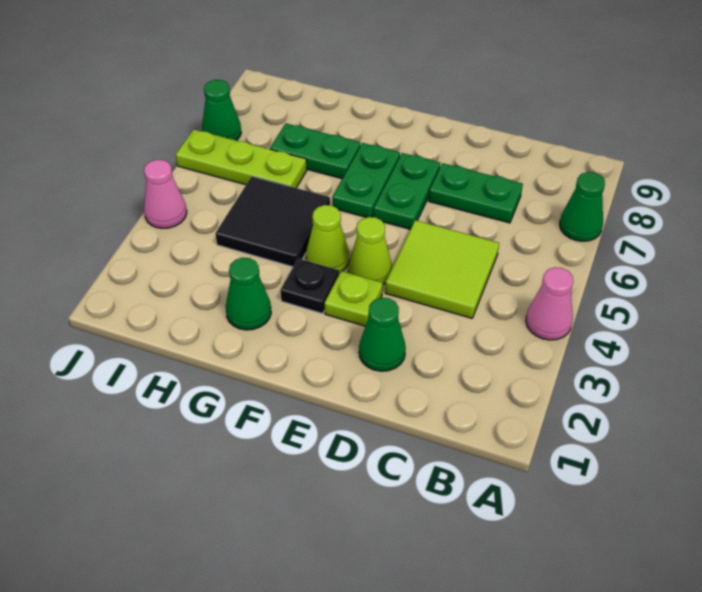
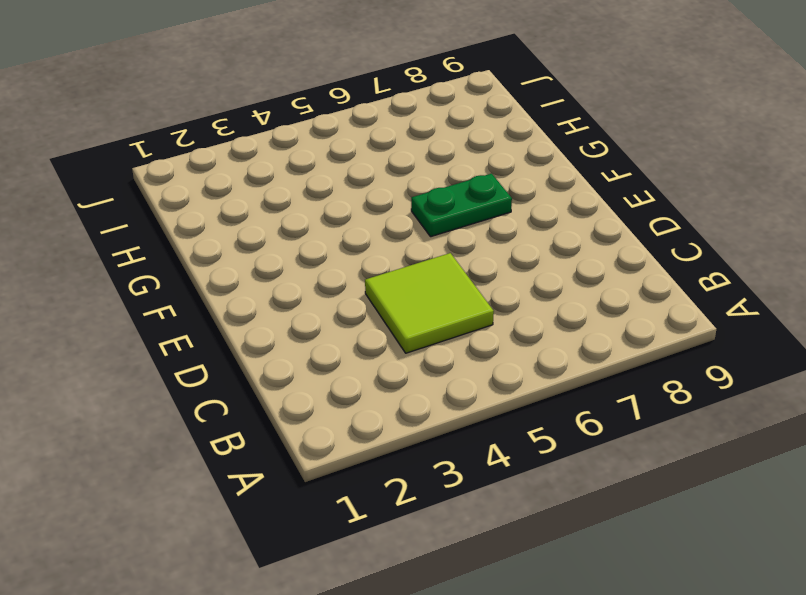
none -> pink 1x1 cone [526,267,573,340]
none -> green 1x1 cone [560,172,605,241]
none -> green 1x2 plate [429,163,523,223]

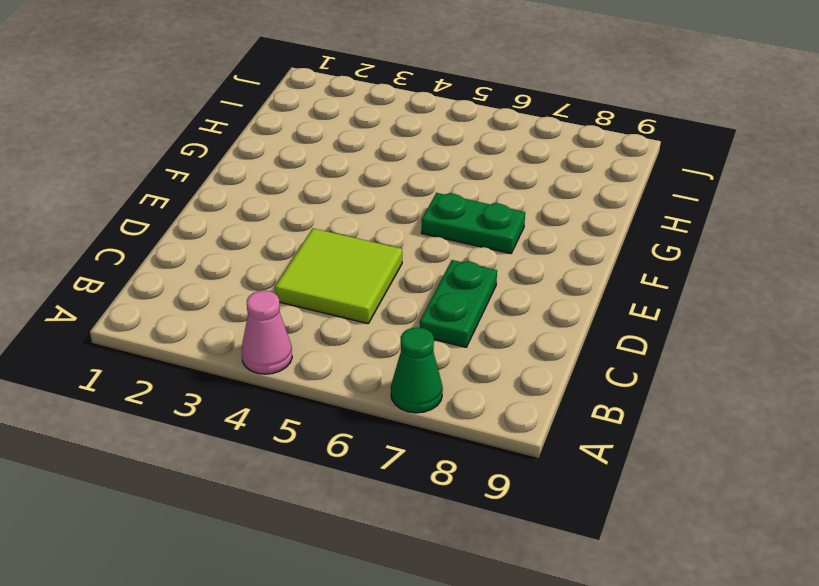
none -> green 1x1 cone [359,298,406,371]
none -> lime 1x1 plate [325,271,383,326]
none -> lime 1x1 cone [348,217,392,284]

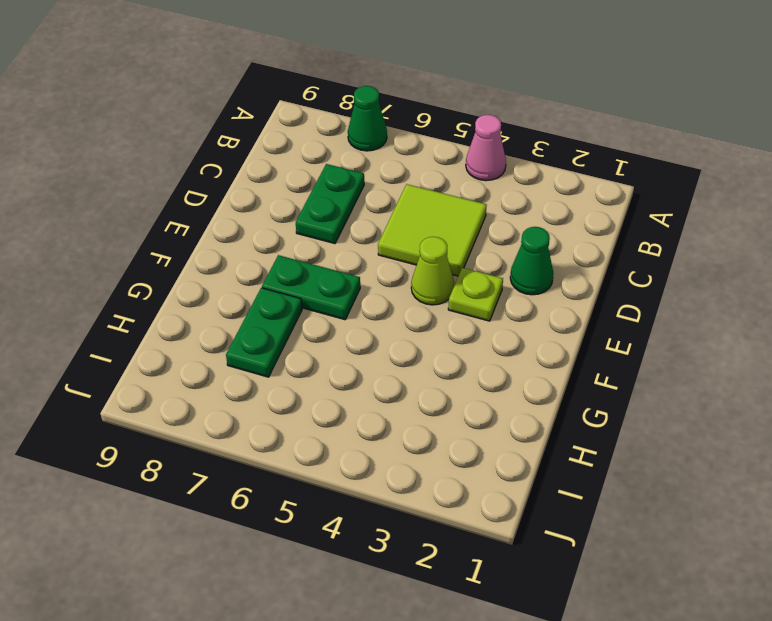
none -> green 1x2 plate [374,153,440,229]
none -> black 1x1 plate [281,259,339,314]
none -> lime 1x1 cone [306,205,349,273]

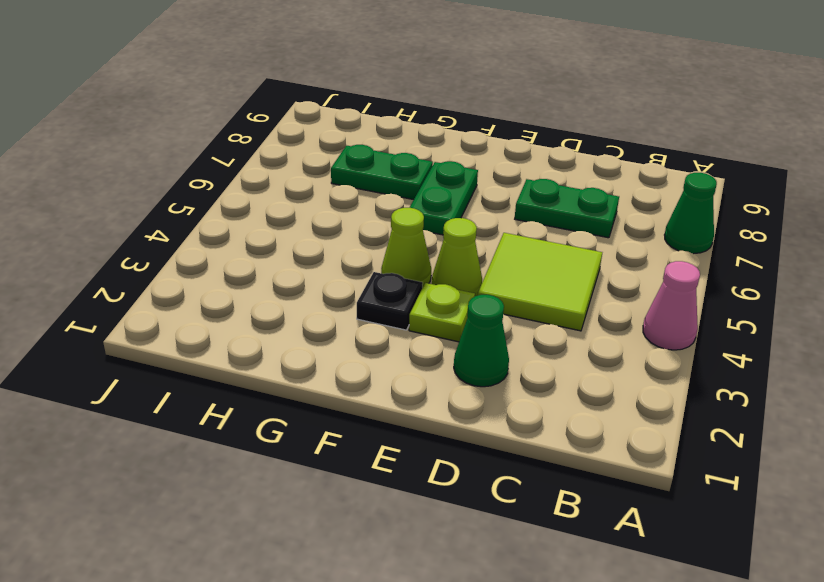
none -> green 1x2 plate [374,153,440,229]
none -> green 1x1 cone [226,258,271,330]
none -> black 2x2 tile [215,176,330,267]

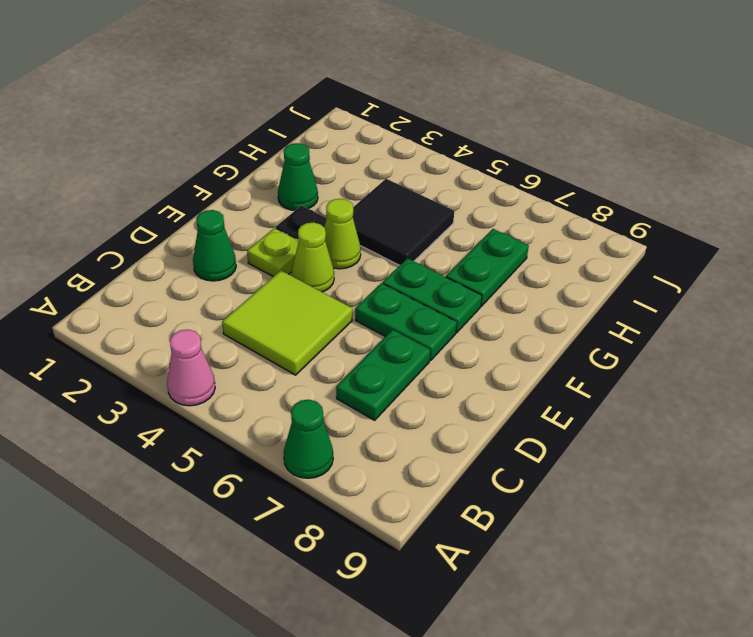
none -> lime 1x3 plate [176,129,307,188]
none -> pink 1x1 cone [144,160,187,229]
none -> green 1x1 cone [202,80,241,141]

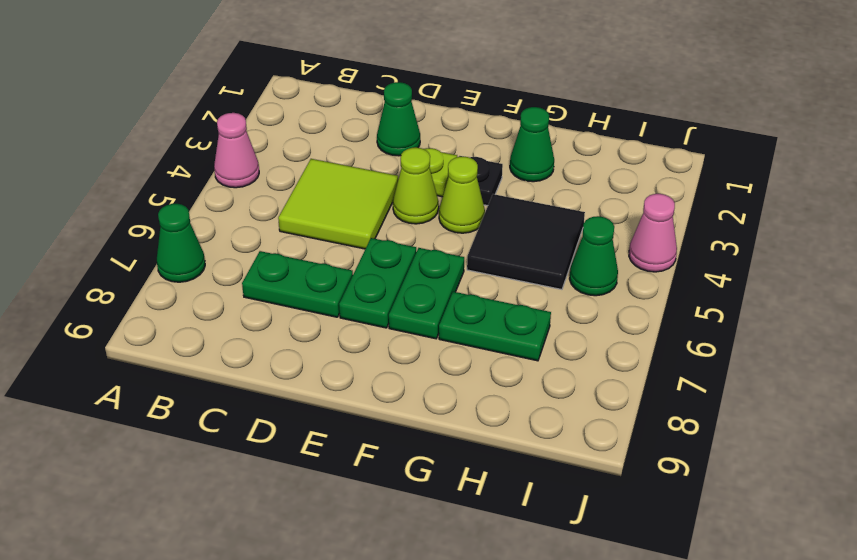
green 1x1 cone [570,216,618,296] -> green 1x1 cone moved to [202,80,241,141]
none -> lime 1x3 plate [176,129,307,188]

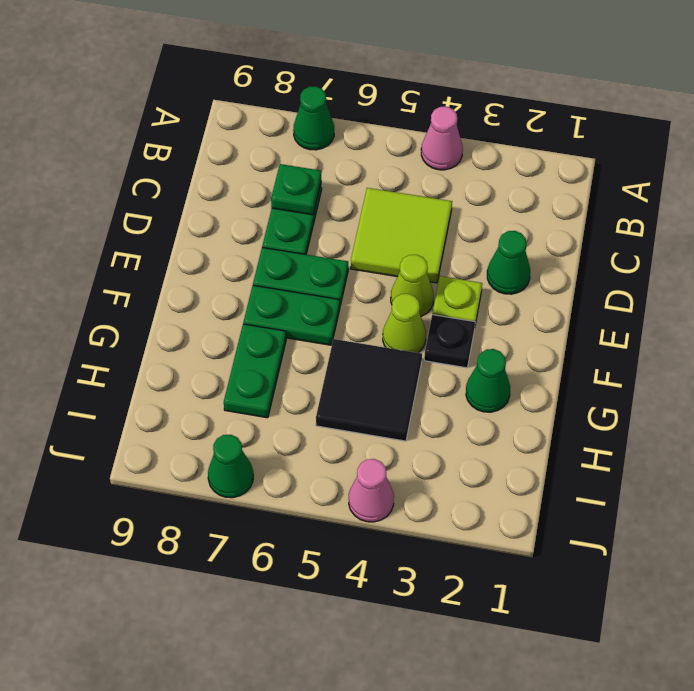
green 1x1 plate [271,164,321,215] -> none
none -> lime 1x3 plate [176,129,307,188]

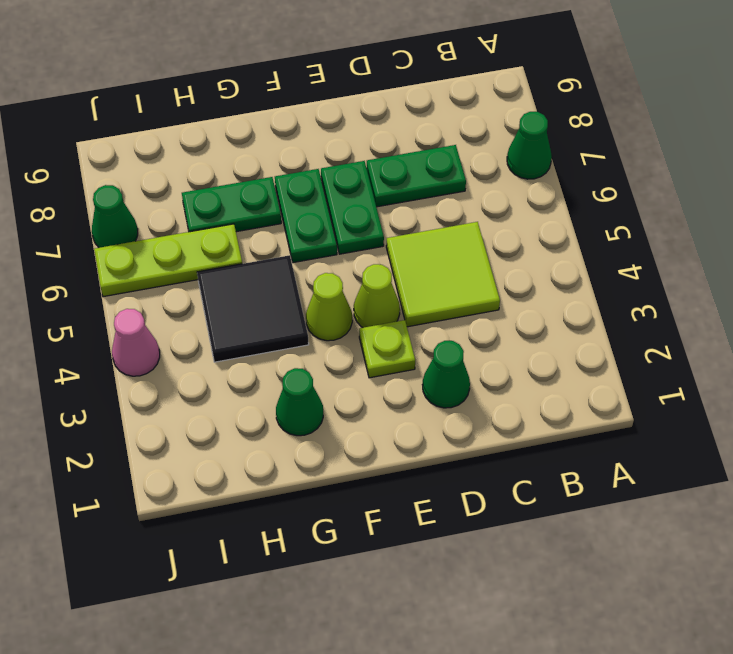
none -> pink 1x1 cone [526,267,573,340]
none -> black 1x1 plate [281,259,339,314]

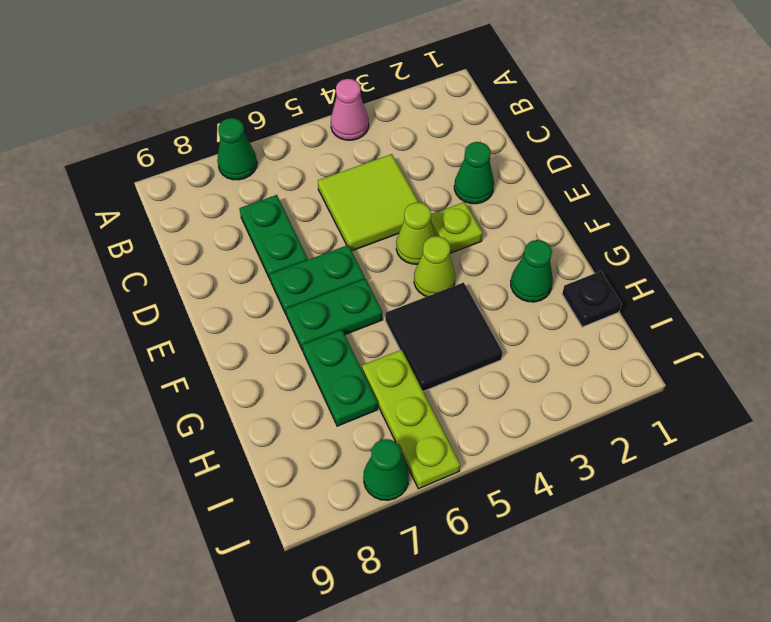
black 1x1 plate [562,271,622,327] -> black 1x1 plate moved to [281,259,339,314]
none -> pink 1x1 cone [144,160,187,229]

